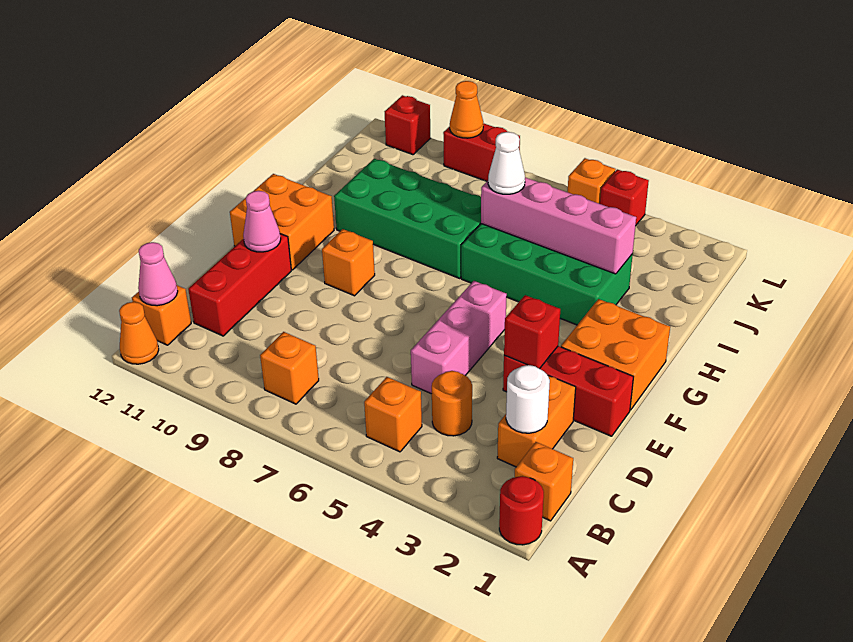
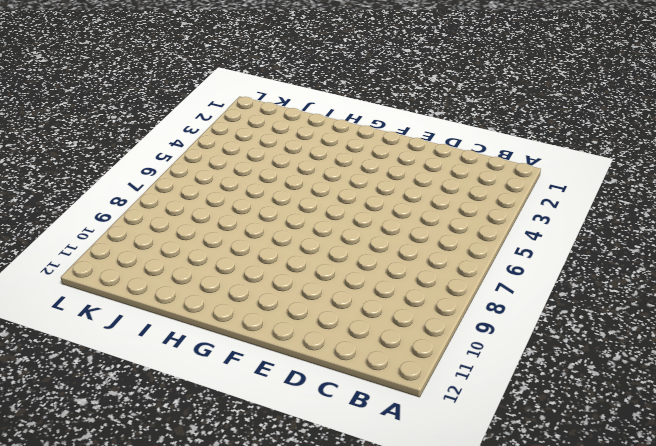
none -> red 1x1 round brick [499,476,544,545]
none -> orange 1x1 cone [119,302,159,364]
none -> orange 1x1 brick [515,442,573,521]

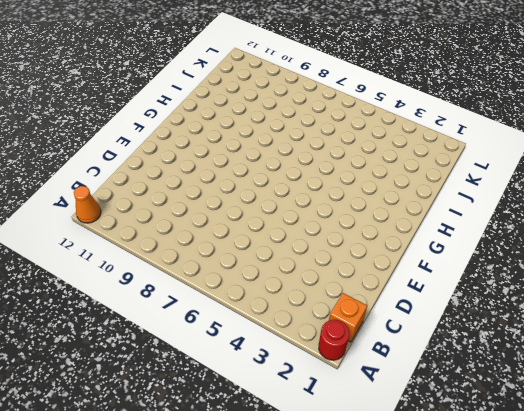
none -> orange 1x1 brick [364,377,422,452]
none -> orange 1x1 brick [260,332,319,404]
none -> orange 1x1 brick [132,285,191,345]

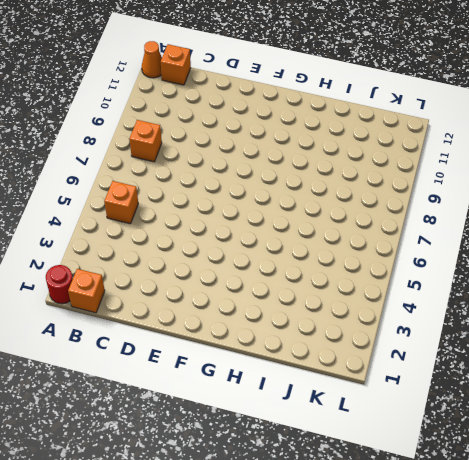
none -> orange 1x2 brick [497,375,576,467]
none -> orange 1x1 round brick [432,371,472,436]
none -> red 1x3 brick [188,234,291,336]

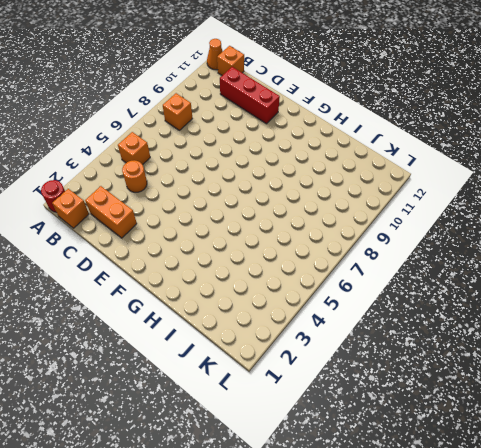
none -> pink 1x3 brick [411,281,507,394]
none -> red 1x3 brick [503,346,633,436]
none -> orange 2x2 brick [561,299,670,410]

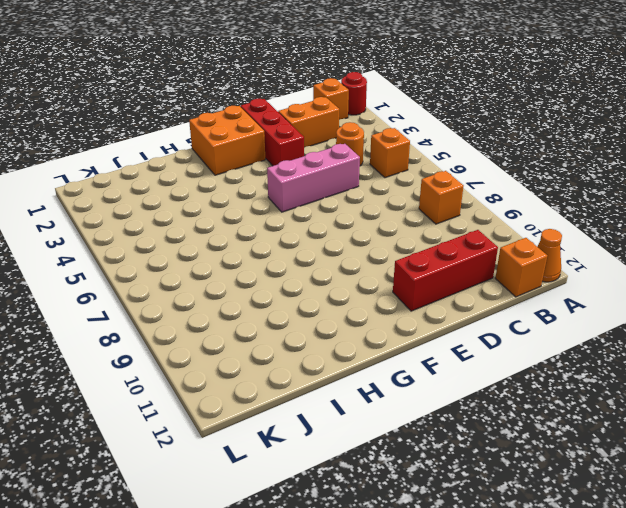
none -> orange 1x1 brick [322,229,375,296]
none -> orange 2x2 brick [230,174,334,270]
none -> green 2x4 brick [461,224,633,325]

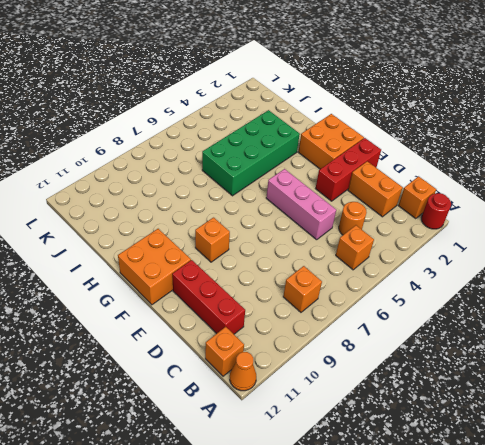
none -> green 2x4 brick [334,159,481,278]
none -> red 1x1 brick [600,169,649,225]
none -> orange 1x1 brick [568,158,616,204]

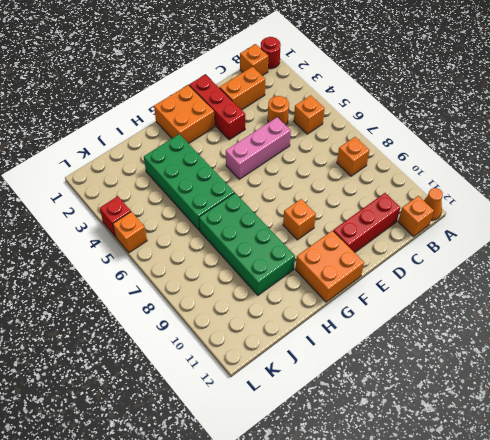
none -> red 1x2 brick [443,123,520,181]
none -> red 1x1 brick [385,95,431,155]
none -> pink 1x1 cone [138,242,178,306]

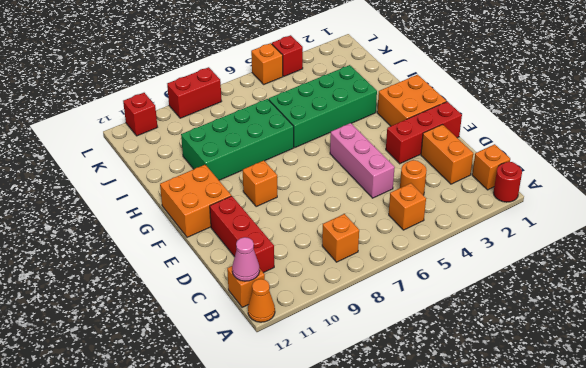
none -> white 1x1 round brick [506,365,550,433]
none -> red 1x1 brick [504,295,560,369]
none -> pink 1x1 cone [243,191,281,252]

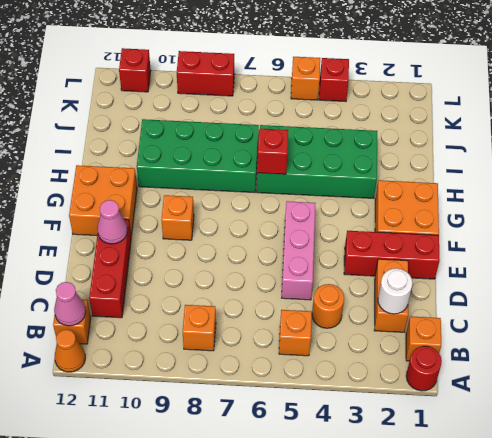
red 1x1 brick [257,129,288,174] -> red 1x1 brick moved to [504,295,560,369]
none -> pink 1x4 brick [481,177,636,274]
none -> orange 1x1 cone [450,81,483,138]
none -> white 1x1 cone [488,132,525,194]

